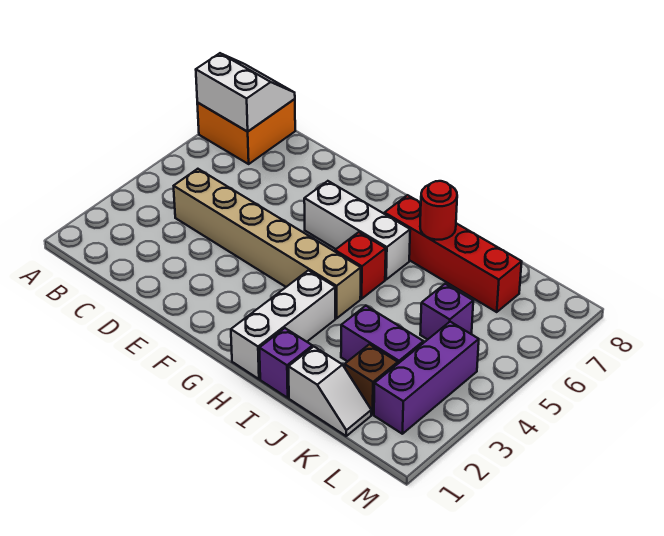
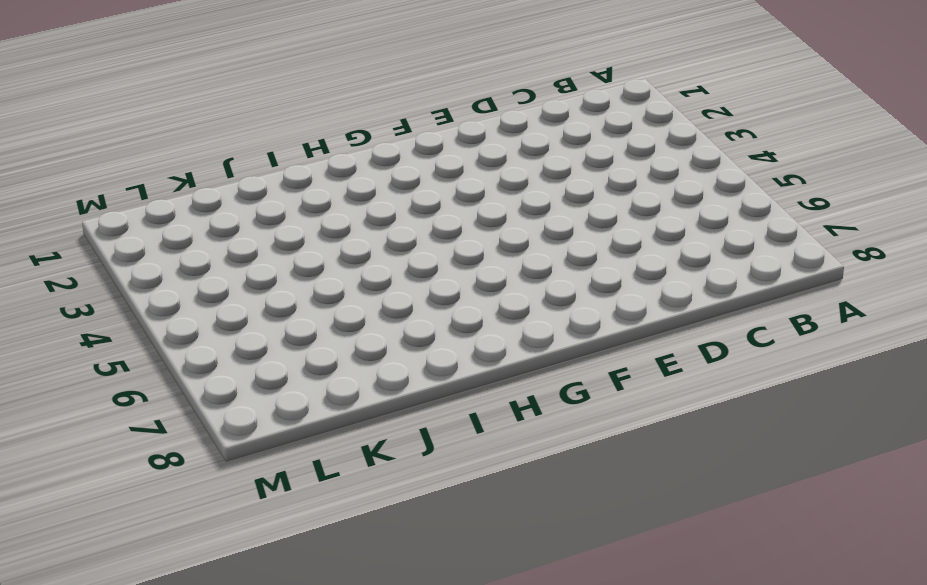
none -> orange 2x2 brick [197,99,295,164]
none -> tan 1x6 brick [174,169,361,318]
none -> white 1x3 brick [304,181,410,279]

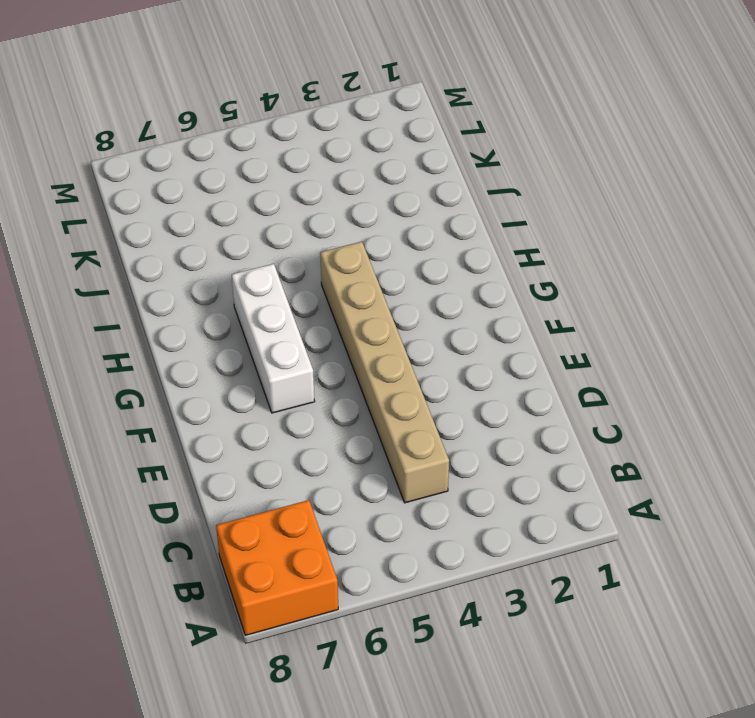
none -> white 1x3 brick [231,270,335,379]
none -> red 1x1 brick [335,232,386,299]
none -> red 1x4 brick [384,195,522,312]

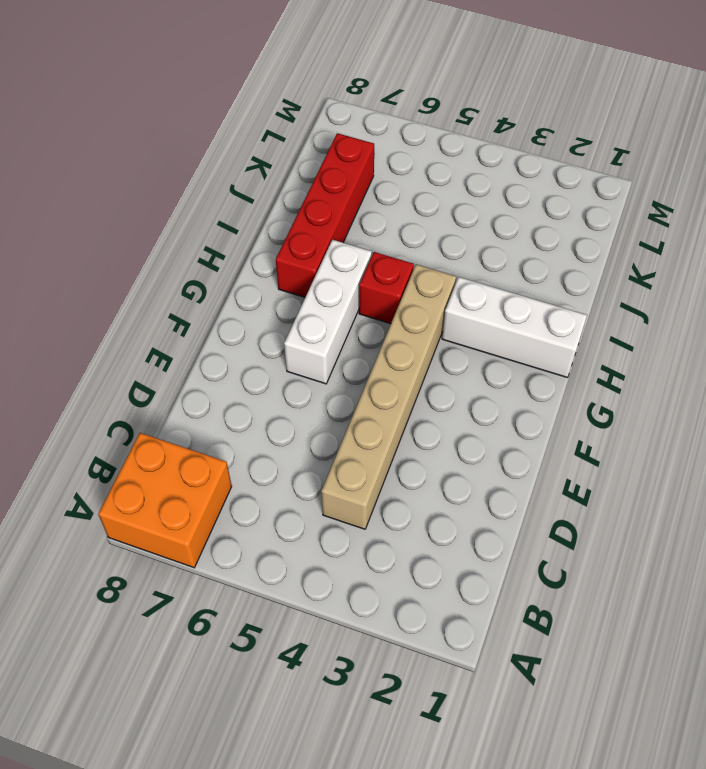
none -> purple 1x1 brick [259,328,312,398]
none -> white 1x2 slope [288,347,371,436]
none -> purple 1x2 brick [341,306,423,363]

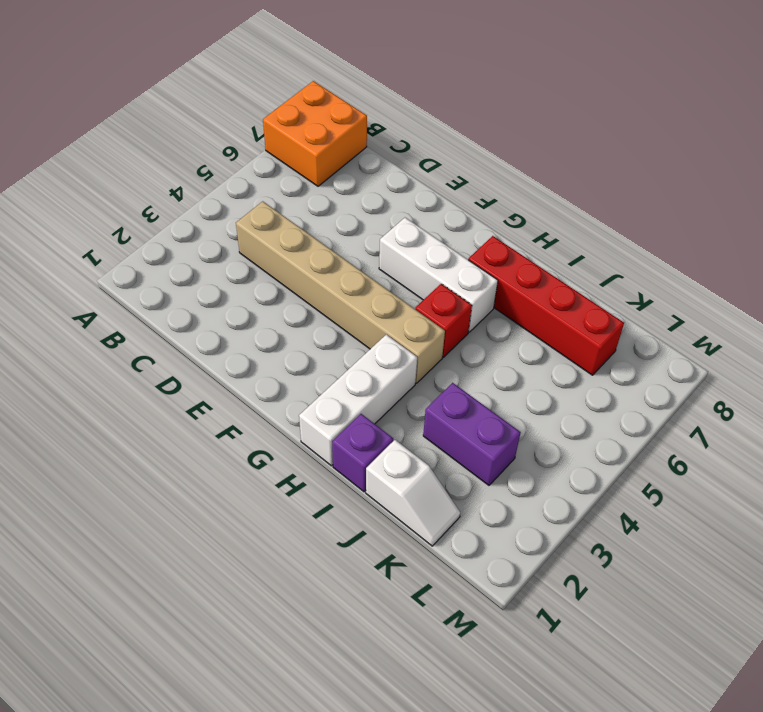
none -> brown 1x1 brick [345,344,398,415]
none -> purple 1x1 brick [420,284,473,340]
none -> purple 1x3 brick [374,322,479,434]

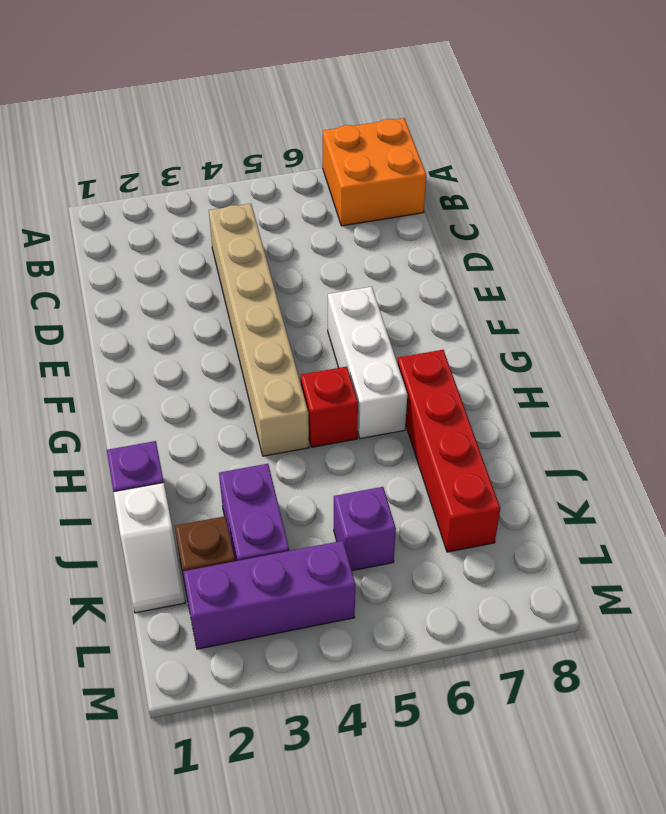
none -> white 1x3 brick [231,270,335,379]
none -> white 2x2 slope [196,53,295,132]
none -> red 1x1 round brick [420,181,457,240]

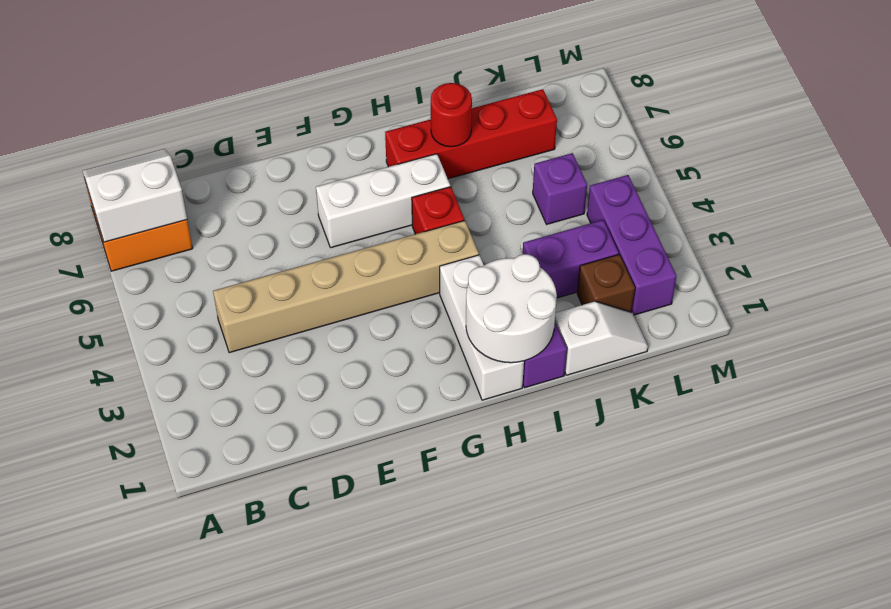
white 2x2 round brick [466,254,557,363] -> none

